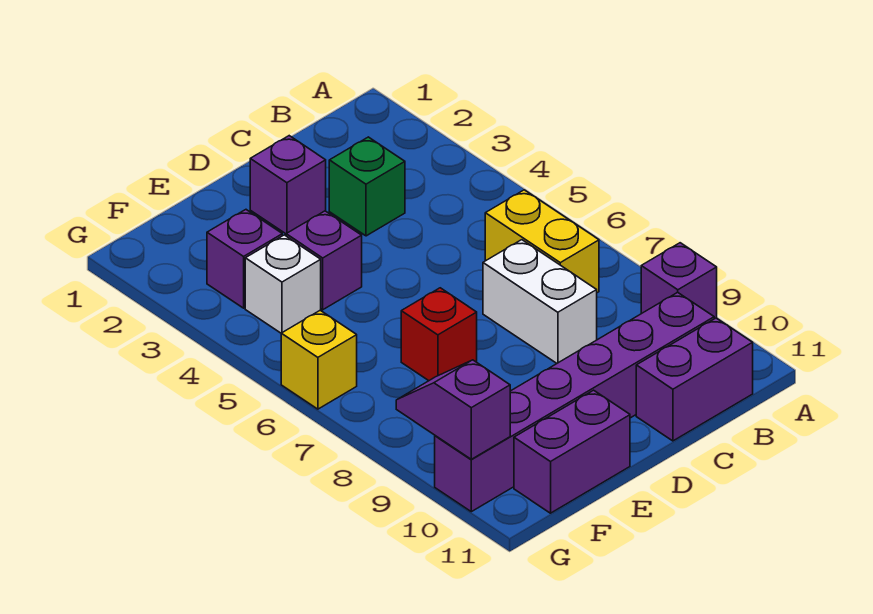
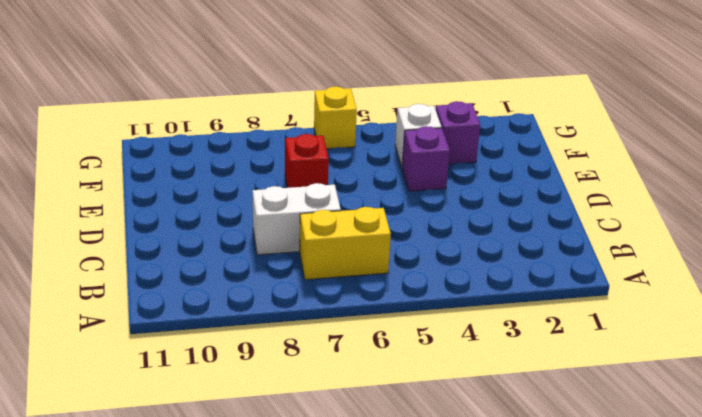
none -> purple 1x1 brick [641,243,717,319]
none -> purple 1x6 brick [435,292,714,512]
none -> purple 1x2 brick [636,318,753,441]

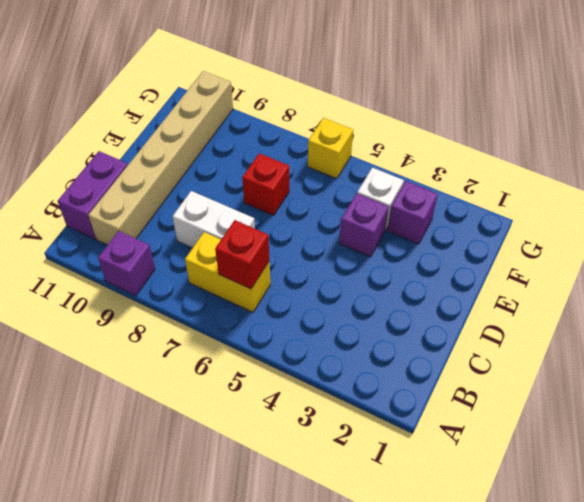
red 1x1 brick [215,220,269,289] -> none
tan 1x6 brick [88,71,233,245] -> purple 1x6 brick [435,292,714,512]
none -> green 1x1 brick [329,137,405,236]
none -> purple 1x1 brick [250,136,326,234]
none -> purple 1x2 brick [514,390,630,513]

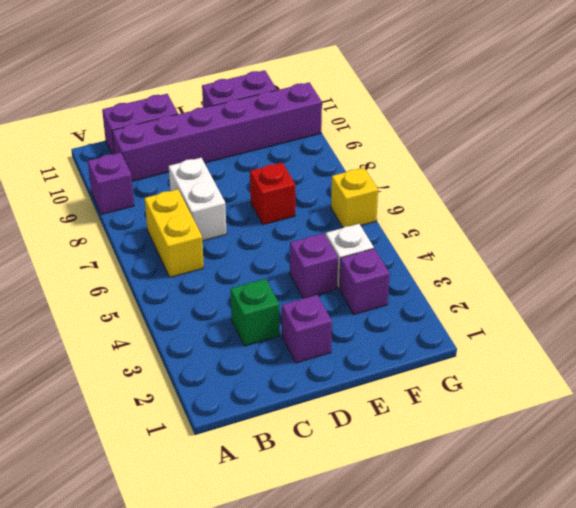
none -> purple 1x2 slope [396,360,510,459]

